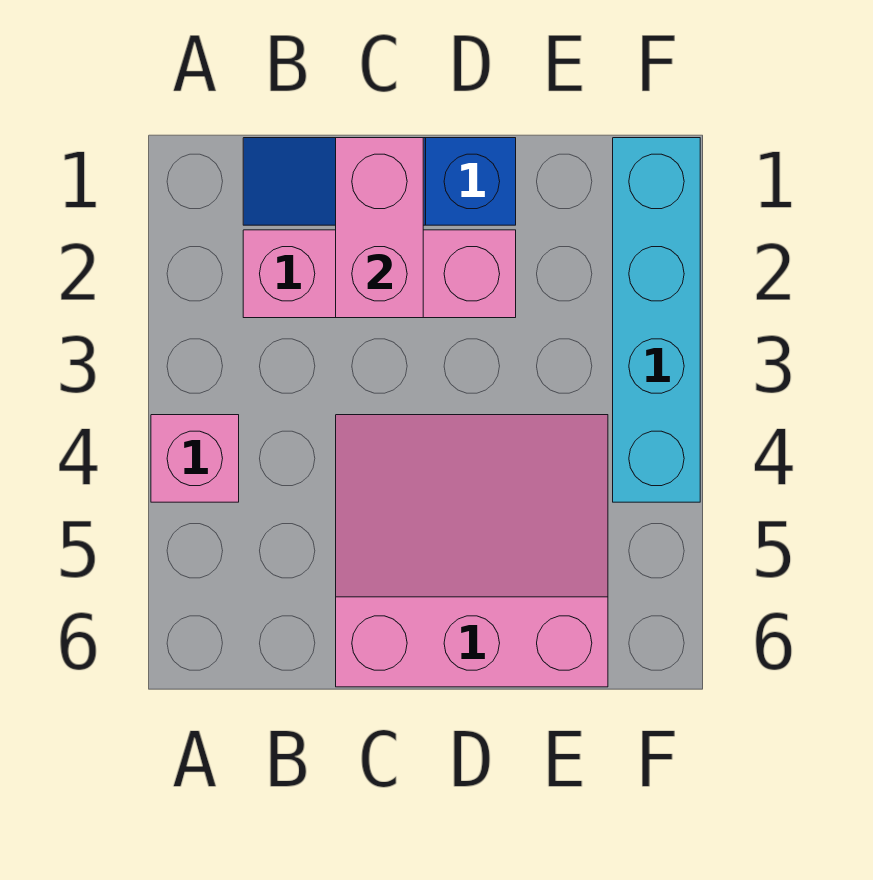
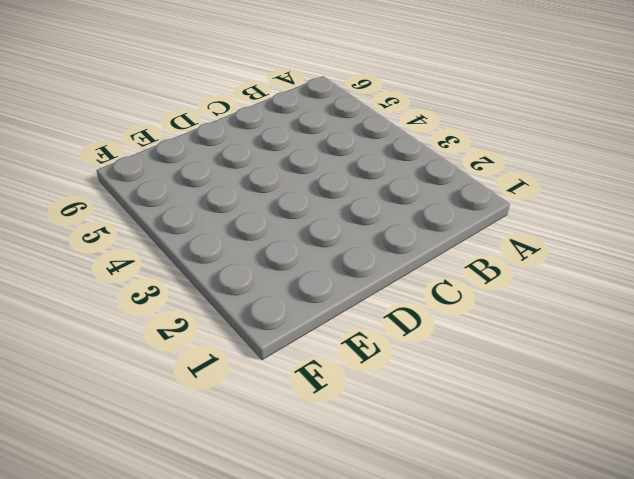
none -> pink 1x1 brick [151,415,239,502]
none -> blue 1x3 slope [243,138,516,225]

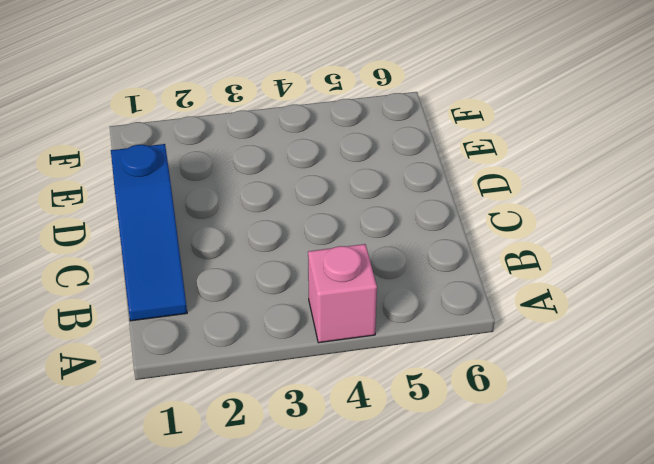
none -> pink 1x3 brick [243,230,516,318]
none -> pink 3x3 slope [336,415,608,687]

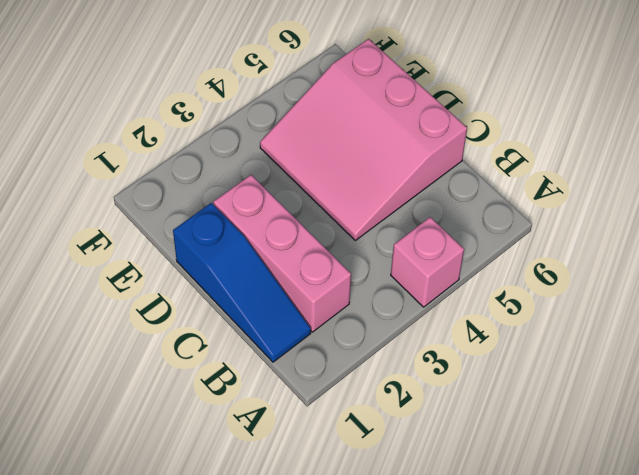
none -> cyan 1x4 brick [613,138,700,502]
none -> pink 1x2 brick [336,138,423,318]

